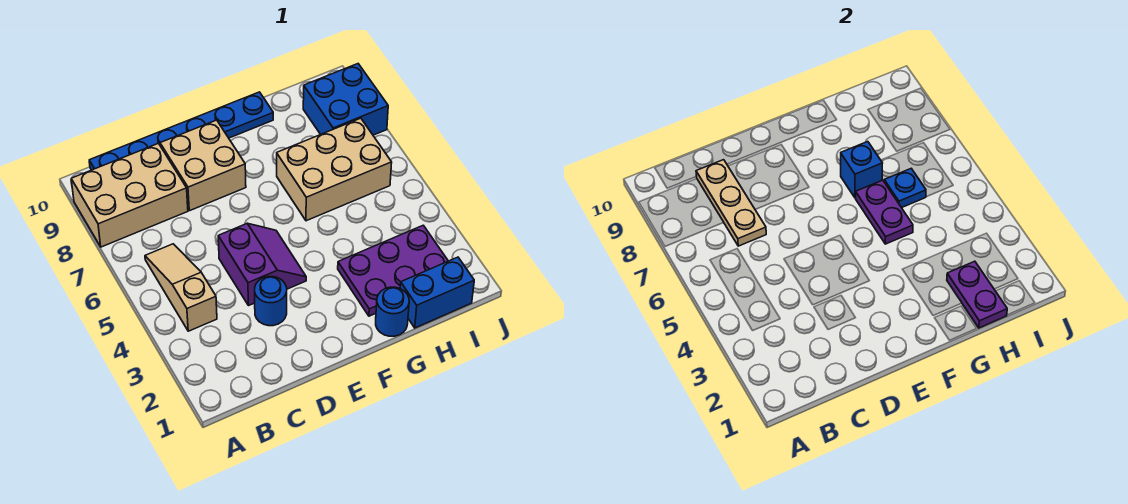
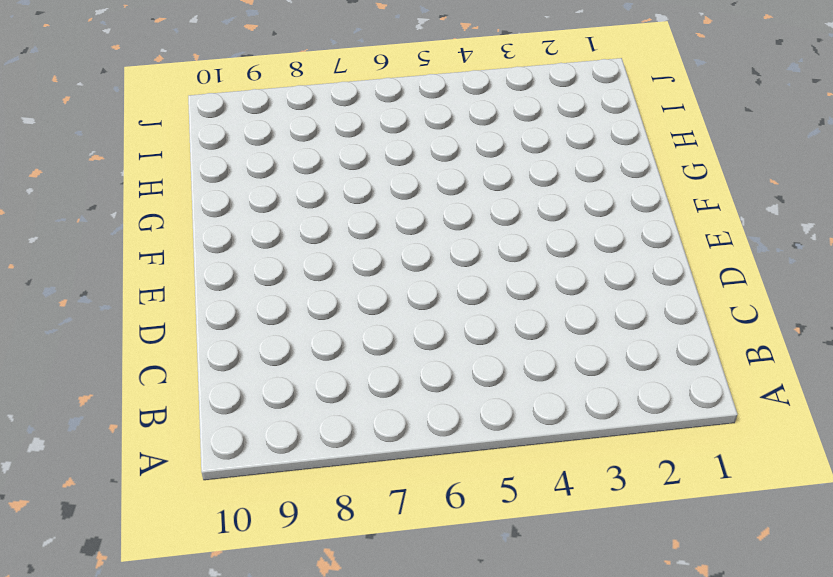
none -> tan 2x3 brick [71,143,188,247]
none -> tan 1x3 slope [145,244,217,331]
none -> blue 1x6 plate [89,92,273,170]

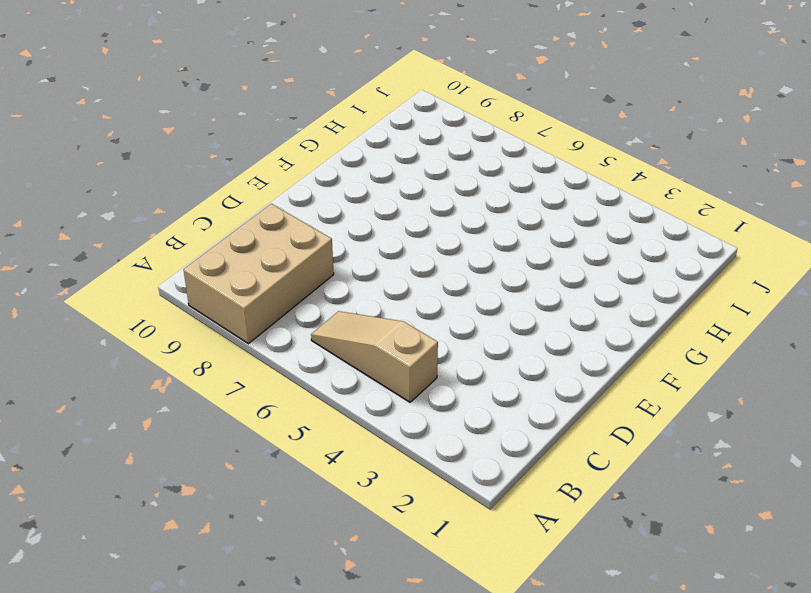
none -> blue 1x6 plate [89,92,273,170]
none -> blue 1x1 round brick [255,277,287,326]
none -> purple 2x2 slope [218,223,306,306]

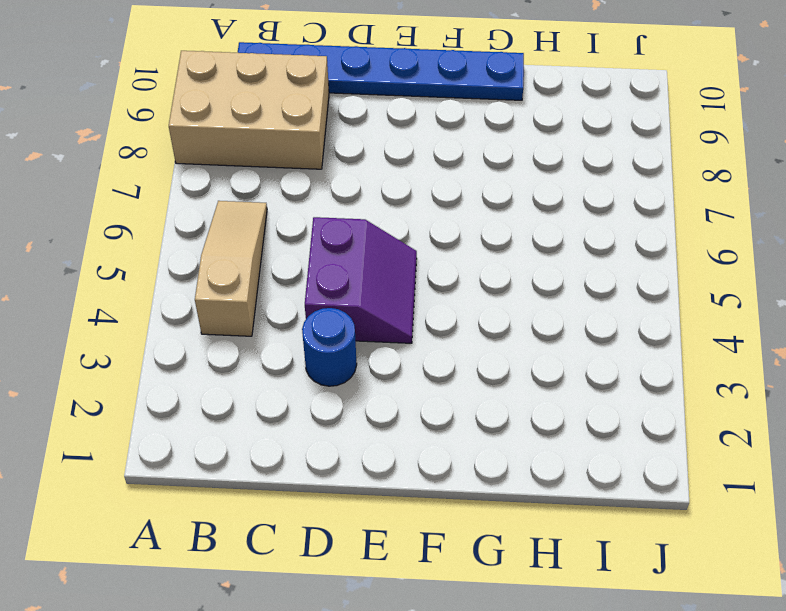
none -> tan 2x2 brick [160,120,246,211]
none -> blue 1x1 round brick [376,287,409,336]
none -> purple 2x3 plate [338,225,448,316]

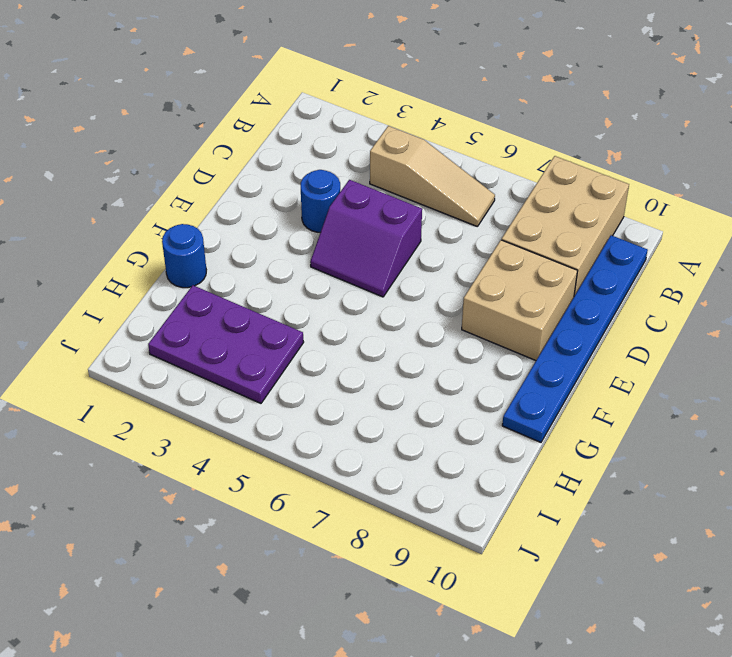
purple 2x3 plate [148,285,304,403] -> purple 2x3 plate turned to [338,225,448,316]
none -> tan 2x3 brick [277,118,392,221]
none -> blue 1x2 brick [400,257,474,328]
none -> blue 2x2 brick [303,64,388,135]

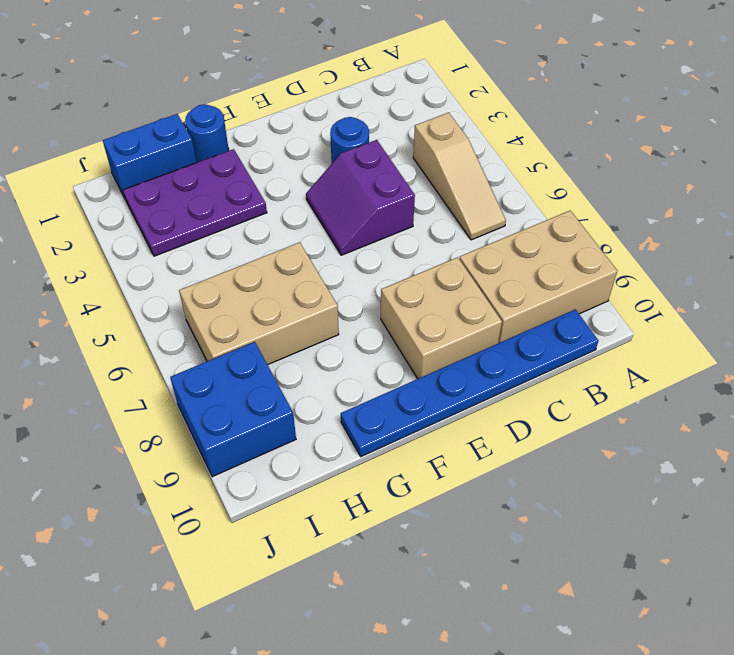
none -> tan 1x3 plate [696,160,766,246]
none -> purple 1x2 plate [855,180,913,244]
none -> blue 1x1 brick [841,142,883,197]

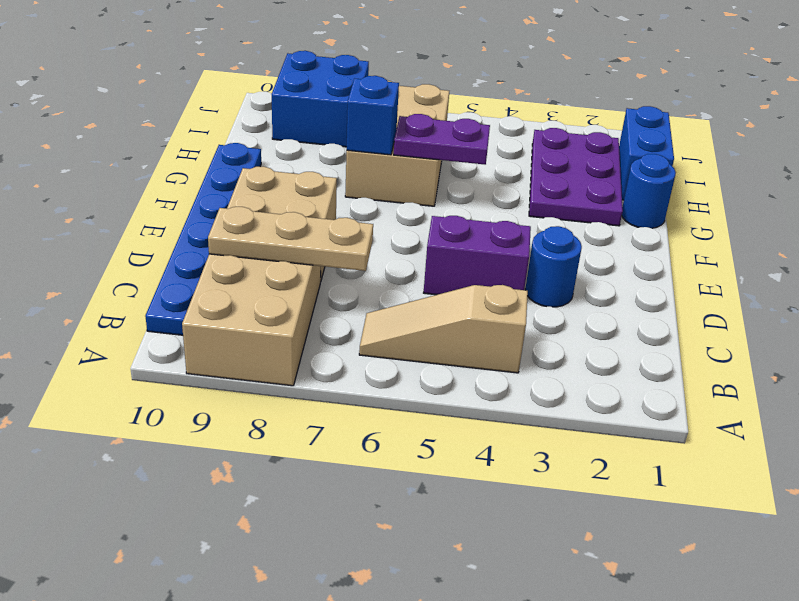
none -> purple 1x2 plate [947,261,1007,328]
none -> blue 1x1 plate [884,169,926,208]

